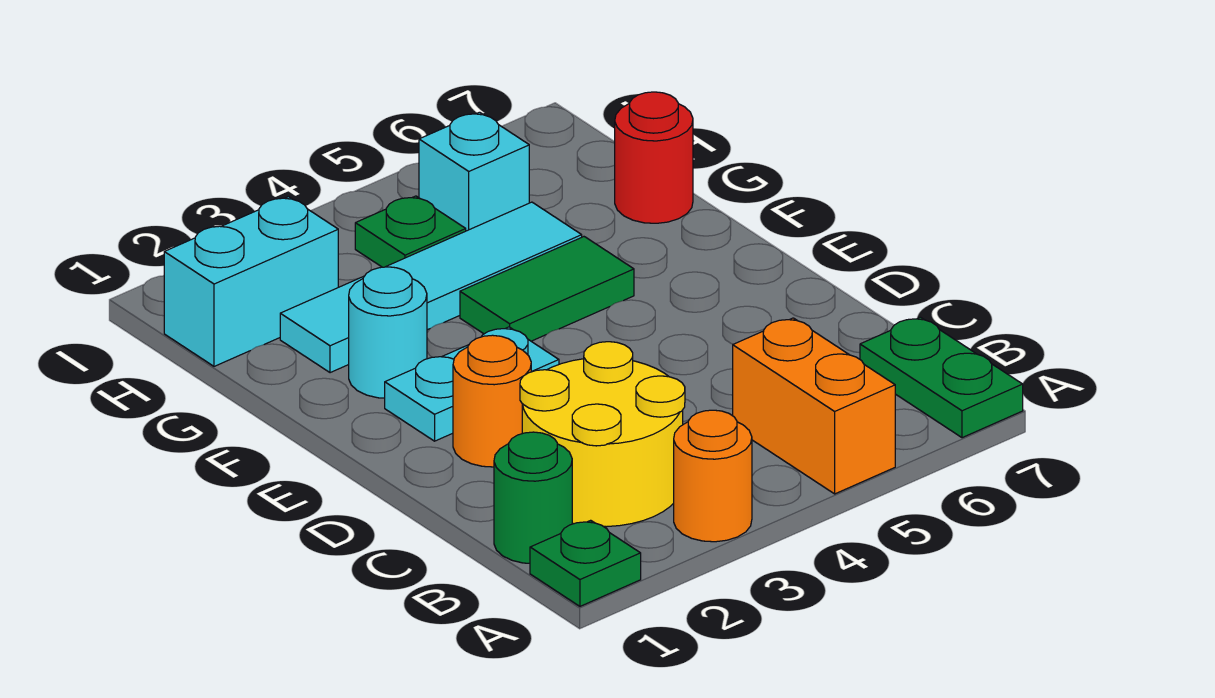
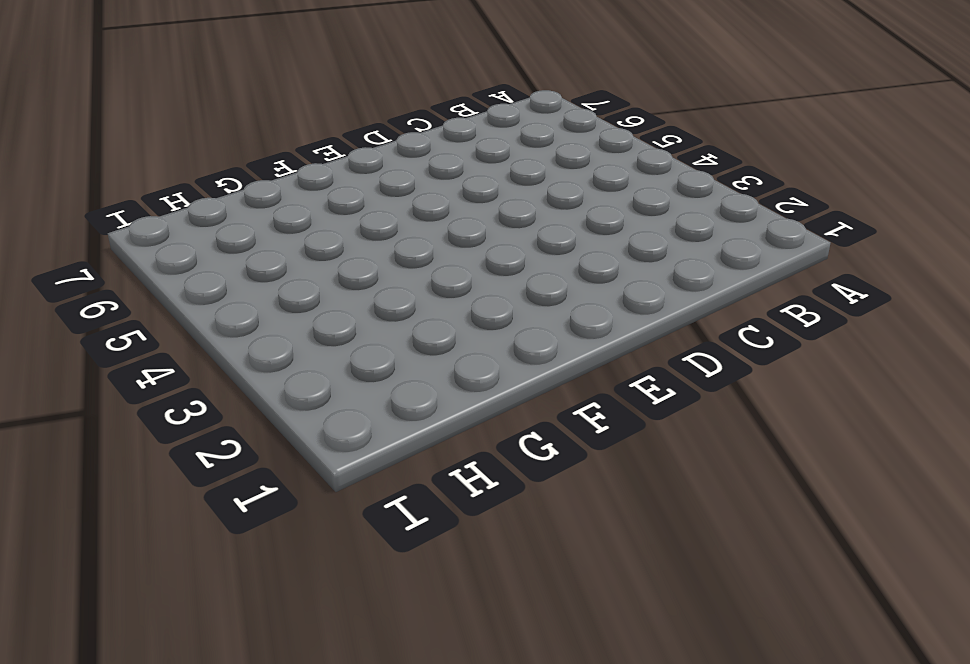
none -> green 1x1 plate [530,520,641,606]
none -> orange 1x1 round brick [674,410,752,542]
none -> orange 1x2 brick [733,318,895,494]

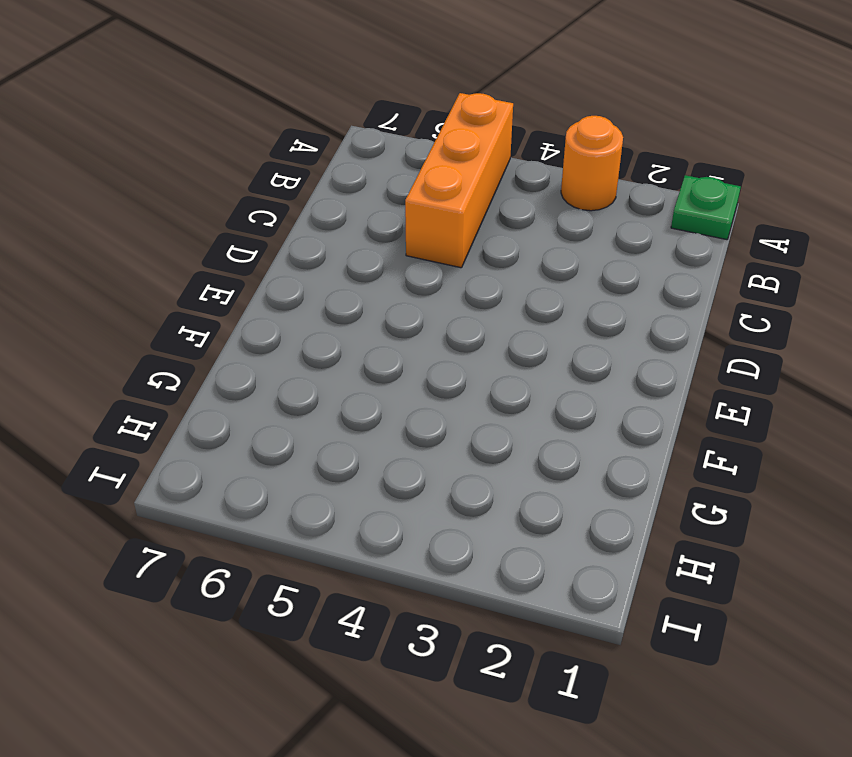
orange 1x3 brick [405,93,513,268] -> orange 1x2 brick [733,318,895,494]
none -> green 1x2 plate [860,317,1023,438]
none -> green 1x1 round brick [494,432,572,563]
none -> yellow 2x2 round brick [520,342,685,527]

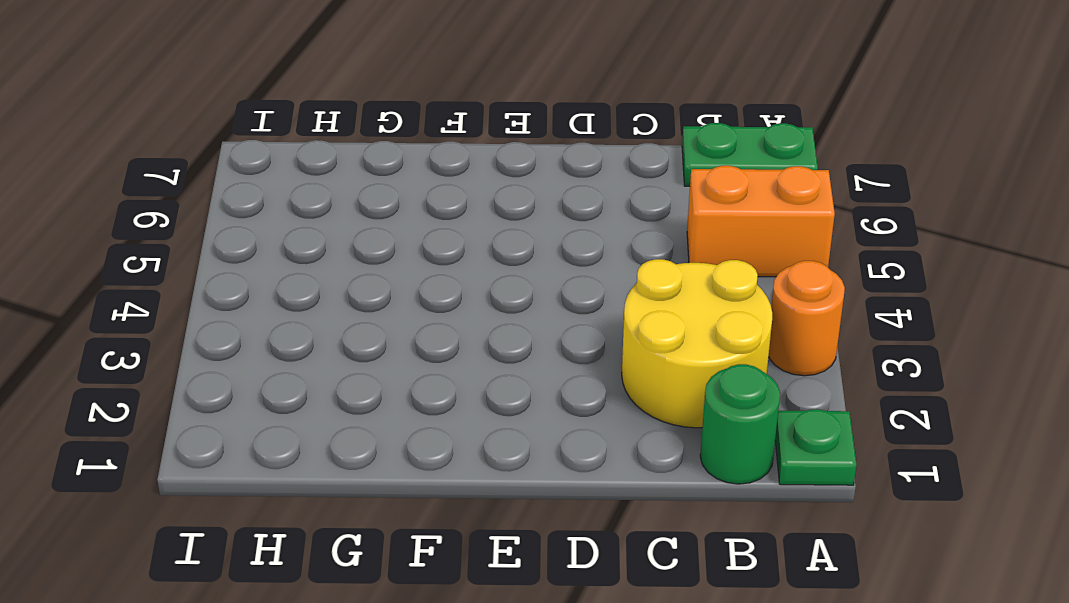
none -> orange 1x1 round brick [453,335,531,467]
none -> cyan 1x2 plate [385,327,559,441]
none -> cyan 1x1 round brick [349,267,427,398]

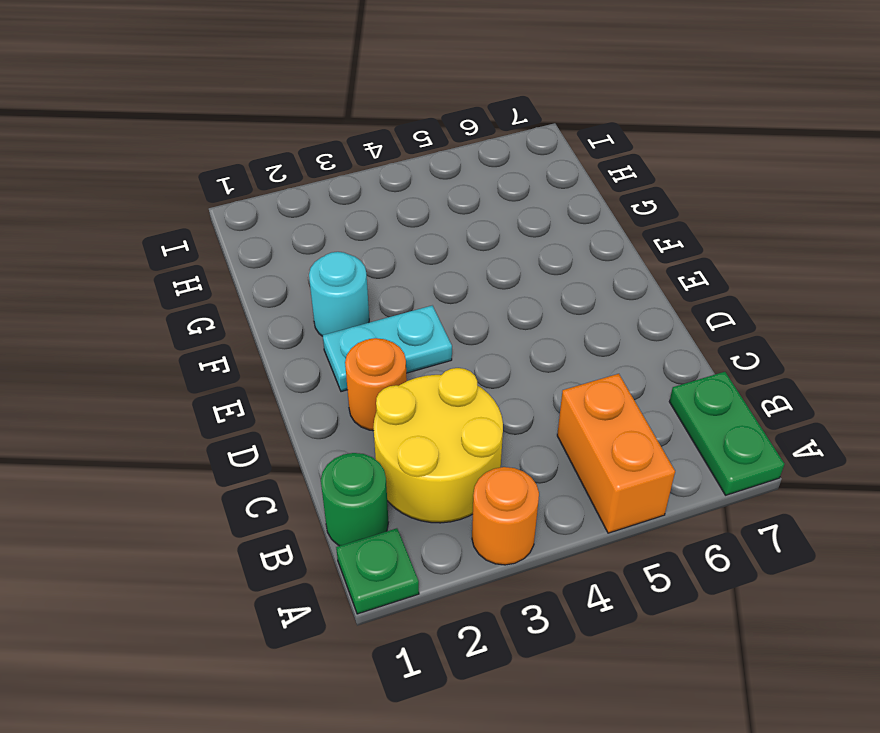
none -> green 1x2 tile [460,237,634,341]
none -> cyan 1x4 tile [280,202,582,373]
none -> red 1x1 round brick [615,92,693,223]

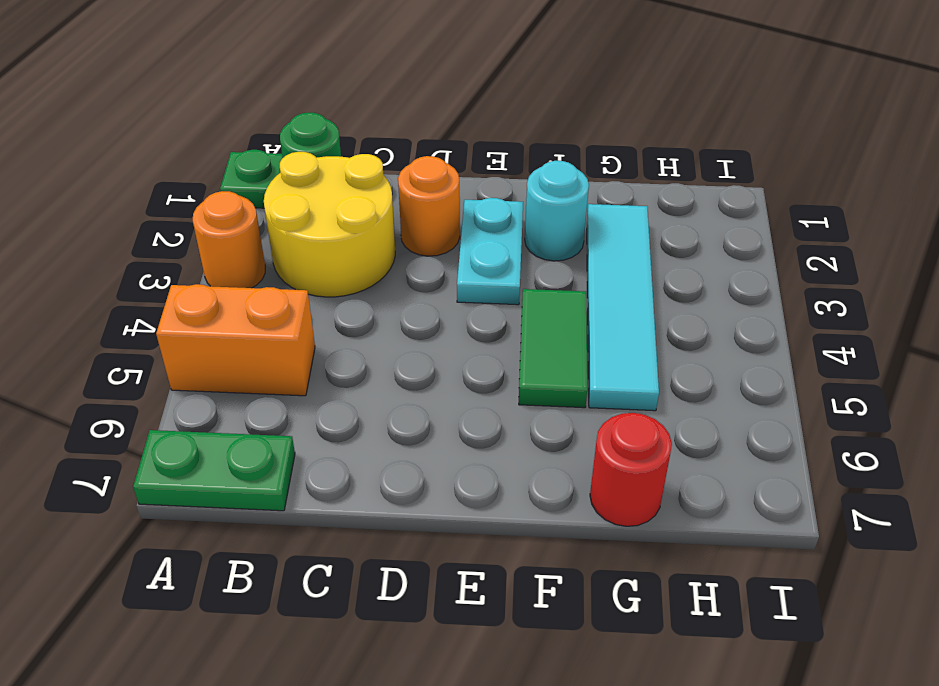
none -> cyan 1x2 brick [164,197,338,366]
none -> green 1x1 plate [355,196,466,267]
none -> cyan 1x1 brick [419,112,529,231]

